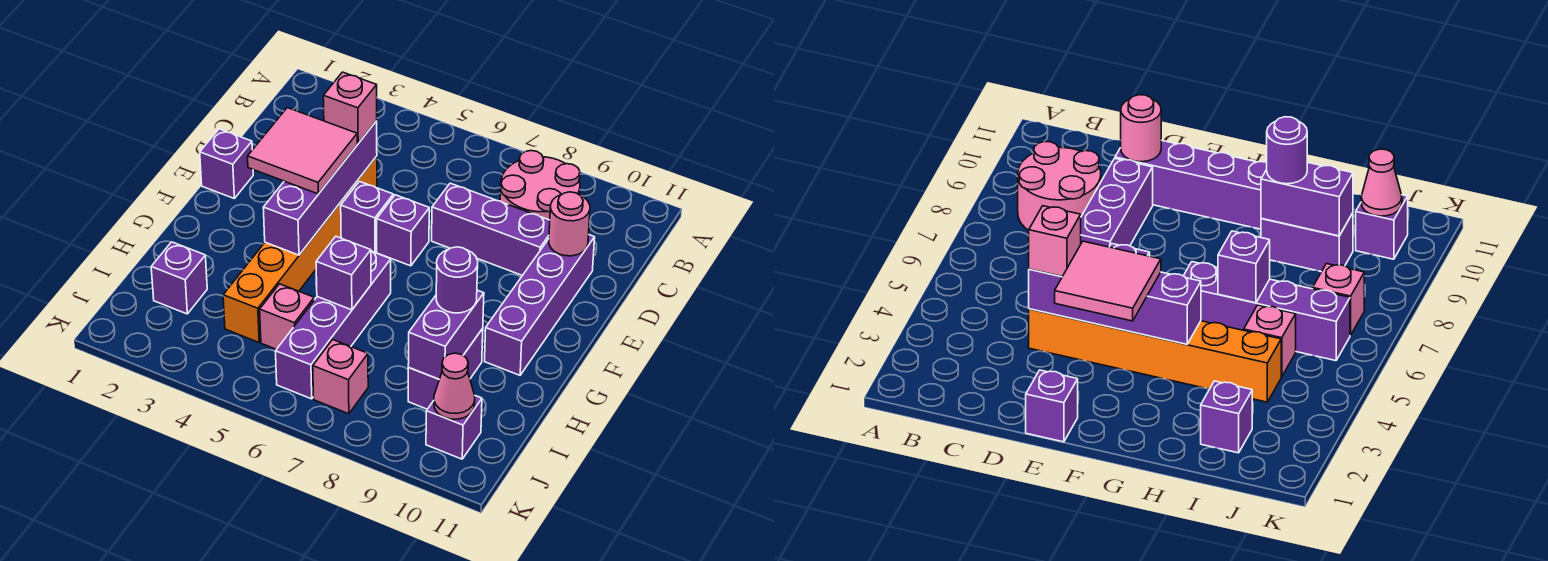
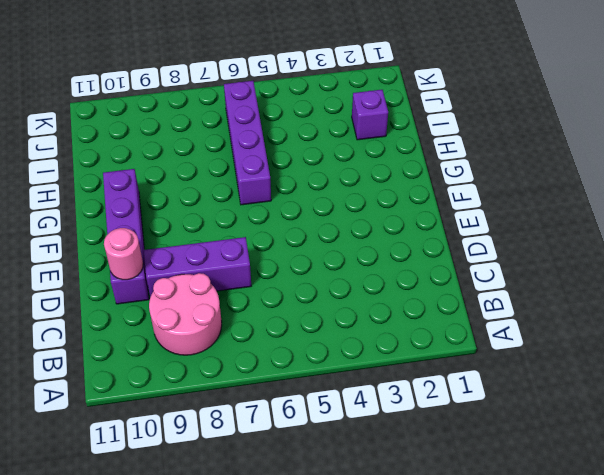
none -> orange 1x6 brick [223,156,377,342]
none -> purple 1x1 brick [200,129,253,198]
none -> purple 1x1 brick [341,181,393,252]

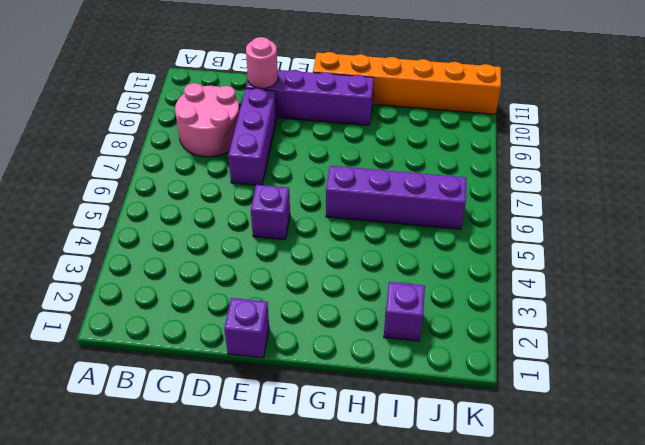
orange 1x6 brick [313,52,501,114] -> orange 1x6 brick moved to [223,156,377,342]
none -> purple 1x1 brick [377,195,429,266]
none -> purple 1x2 brick [408,328,483,409]
none -> pink 1x1 brick [260,284,314,349]

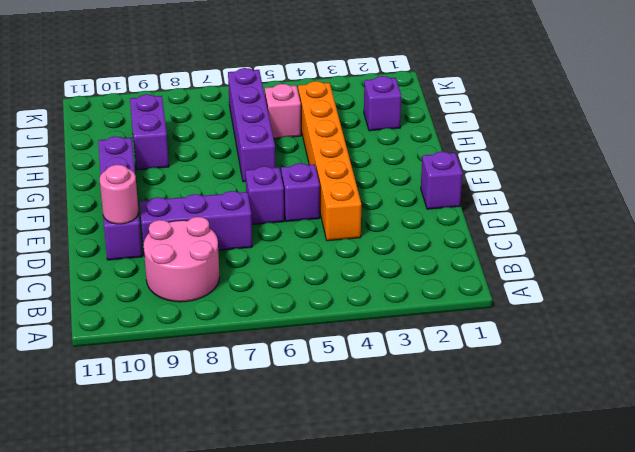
none -> pink 1x1 brick [313,340,368,414]
none -> purple 1x1 brick [426,396,482,459]
none -> purple 1x4 brick [263,121,377,255]

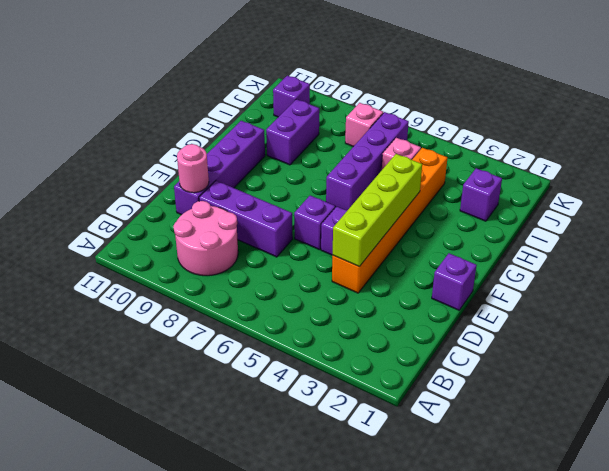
lime 1x4 brick [333,154,422,267] -> purple 1x4 brick [263,121,377,255]
none -> purple 1x1 brick [316,236,371,310]
none -> purple 1x2 brick [408,290,484,379]
none -> pink 1x1 cone [434,353,475,419]

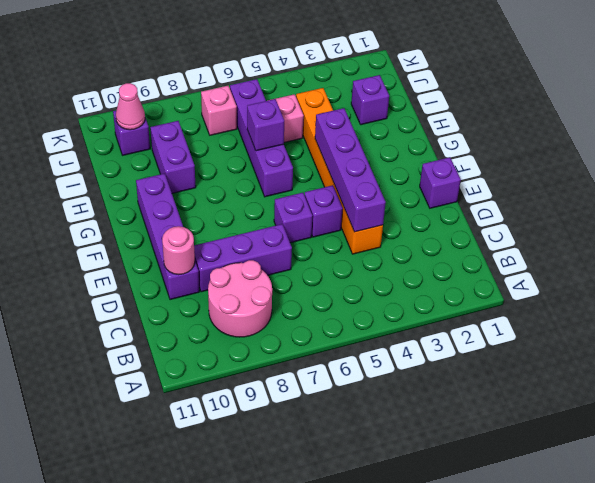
none -> purple 1x2 brick [408,290,484,379]
none -> pink 1x1 brick [323,72,377,143]
none -> pink 2x2 tile [248,108,357,194]

